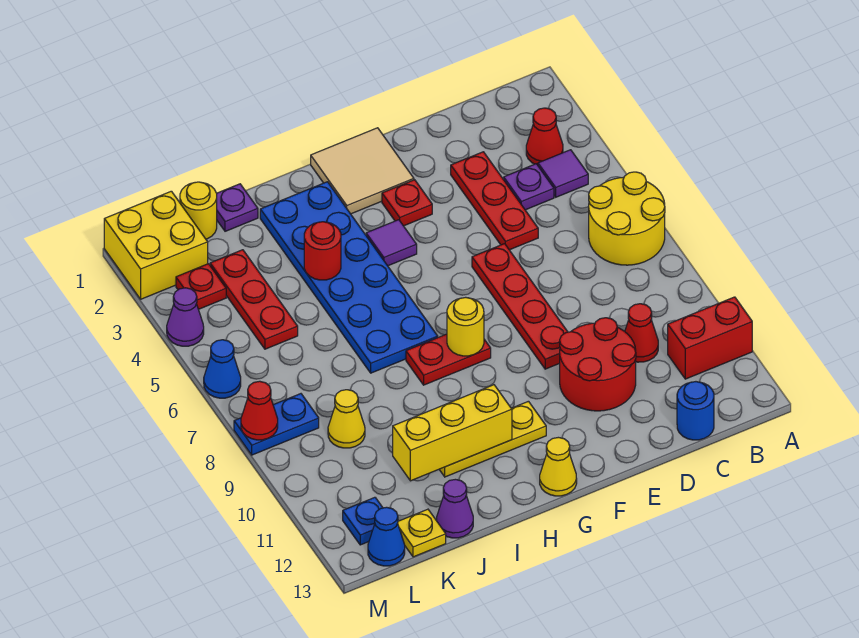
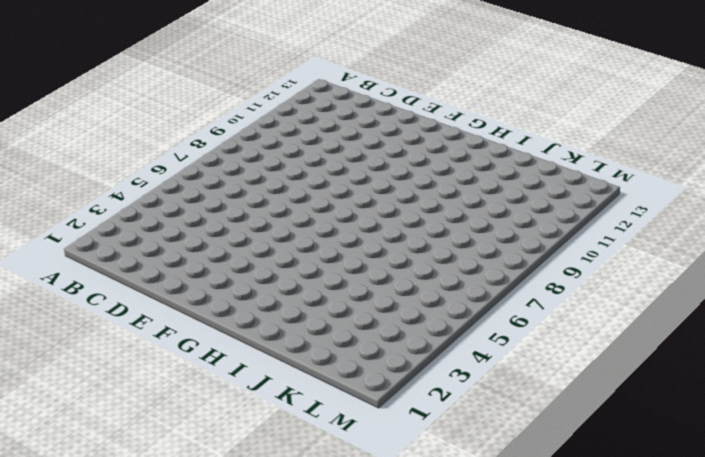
none -> yellow 2x2 round brick [589,172,665,265]
none -> red 1x2 brick [668,297,752,379]
none -> red 1x1 cone [526,108,563,165]
none -> purple 1x1 tile [538,150,588,197]

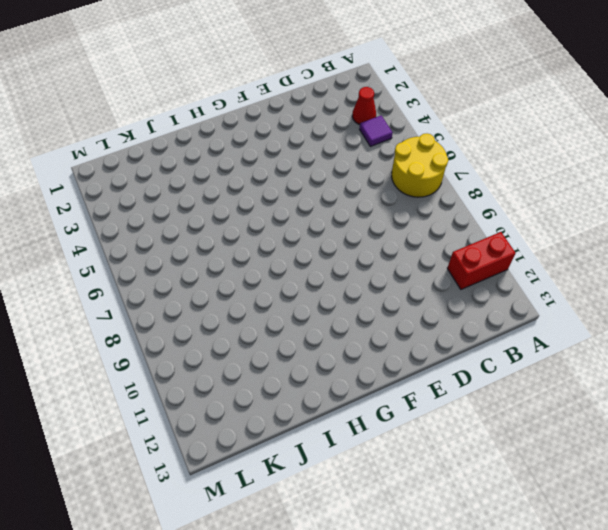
none -> purple 1x1 plate [504,164,554,210]
none -> red 1x1 cone [625,304,658,362]
none -> blue 1x1 round brick [677,382,714,440]
none -> red 1x3 plate [451,152,538,250]

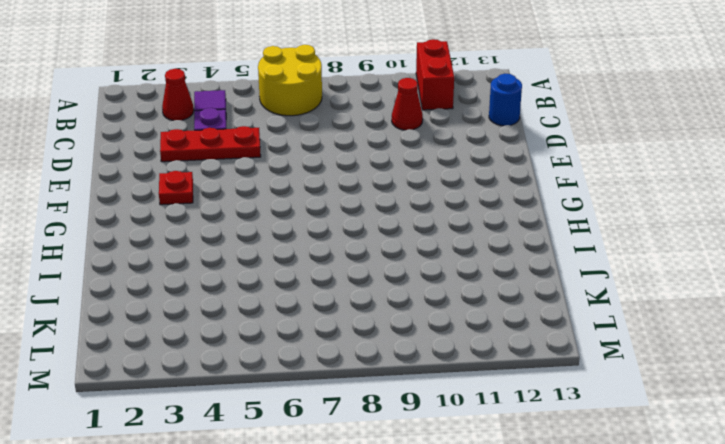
none -> red 2x2 round brick [560,318,636,411]
none -> red 1x4 plate [472,244,568,369]
none -> tan 2x2 tile [311,128,414,214]
none -> purple 1x1 tile [366,220,417,266]

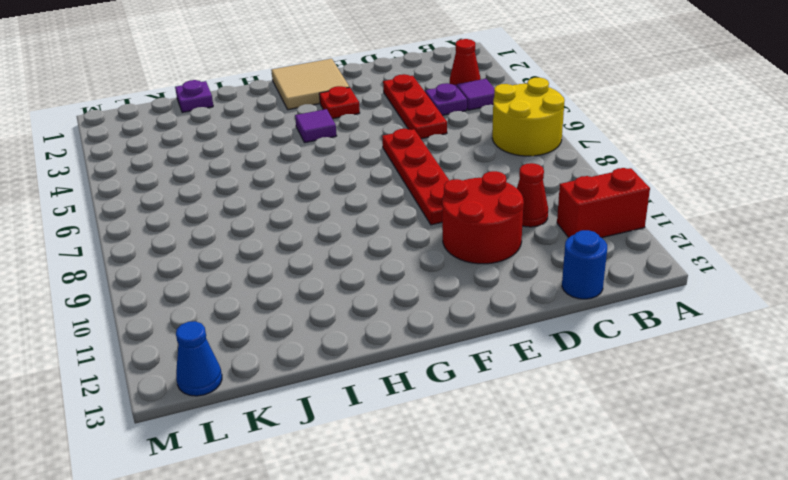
none -> red 1x2 plate [406,334,491,385]
none -> yellow 1x3 plate [439,401,546,477]
none -> yellow 1x1 cone [540,437,577,496]
none -> blue 2x6 plate [260,182,438,373]

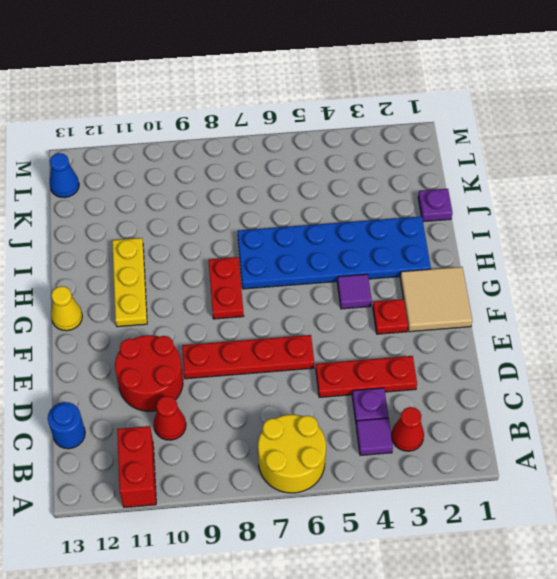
none -> purple 1x1 cone [437,479,473,538]
none -> yellow 1x1 round brick [180,182,217,239]
none -> red 1x3 plate [210,250,298,349]
none -> yellow 1x1 cone [328,390,365,448]

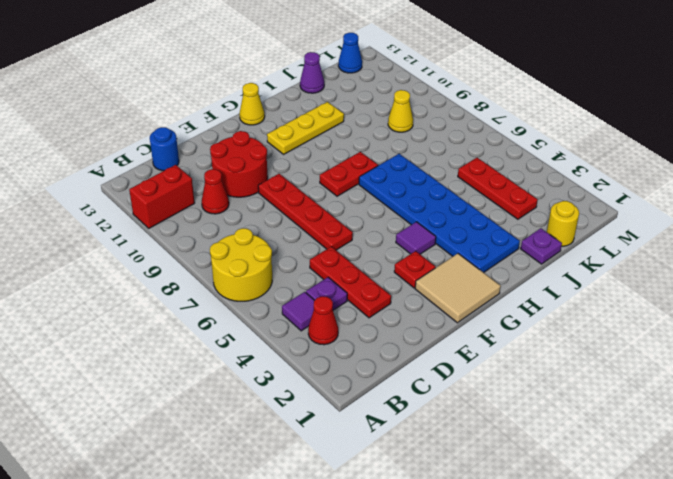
none -> yellow 1x1 plate [398,509,446,557]
none -> yellow 2x2 brick [104,191,208,299]
none -> red 1x1 plate [176,264,226,309]
none -> blue 1x2 plate [234,394,319,455]

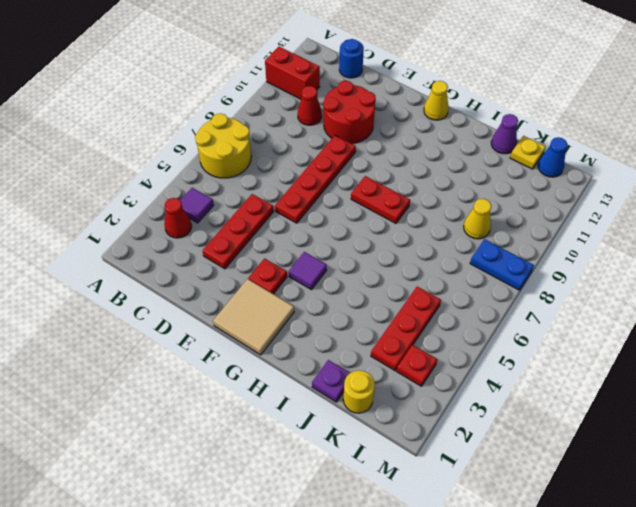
none -> purple 1x1 plate [504,164,554,210]
none -> yellow 1x3 plate [439,401,546,477]
none -> blue 2x6 plate [260,182,438,373]
none -> yellow 2x2 brick [104,191,208,299]

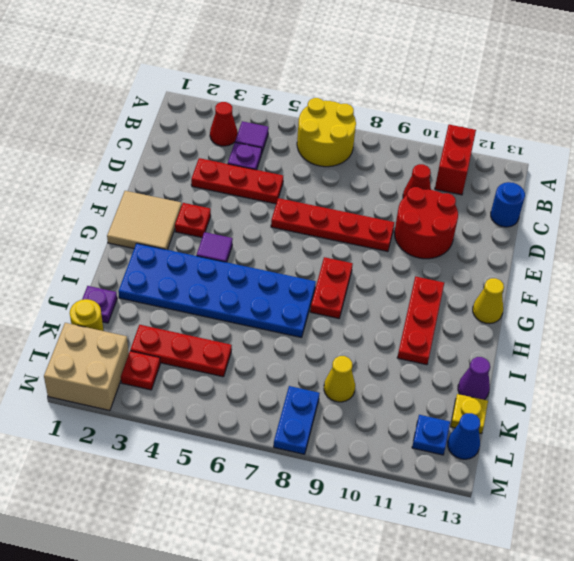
red 1x3 plate [397,277,444,365] -> yellow 1x3 plate [439,401,546,477]
tan 2x2 brick [44,323,129,411] -> yellow 2x2 brick [104,191,208,299]
none -> purple 1x1 cone [167,288,204,346]
none -> blue 1x1 cone [204,340,241,398]
none -> yellow 1x1 round brick [447,297,484,356]
none -> yellow 1x3 brick [393,385,512,481]

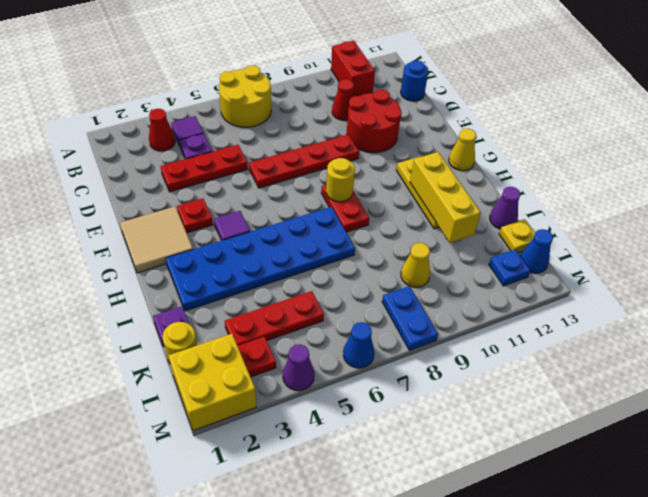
none -> red 1x1 round brick [304,222,341,280]
none -> red 1x1 cone [241,381,278,440]

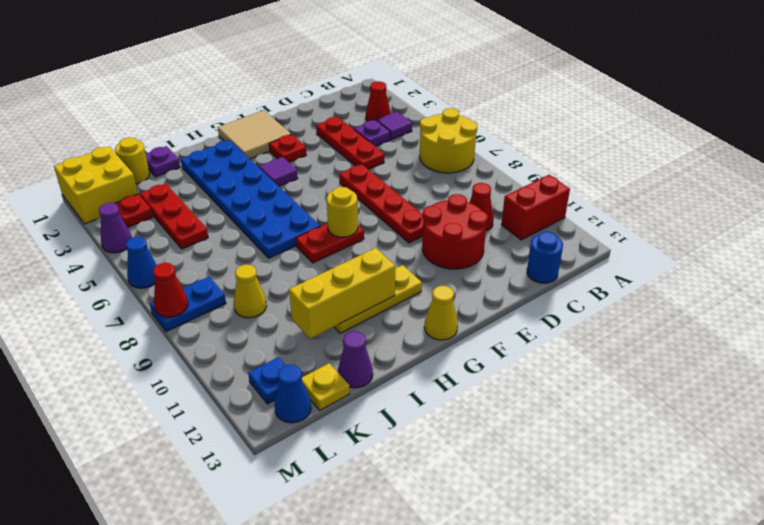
none -> red 1x1 round brick [304,222,341,280]

